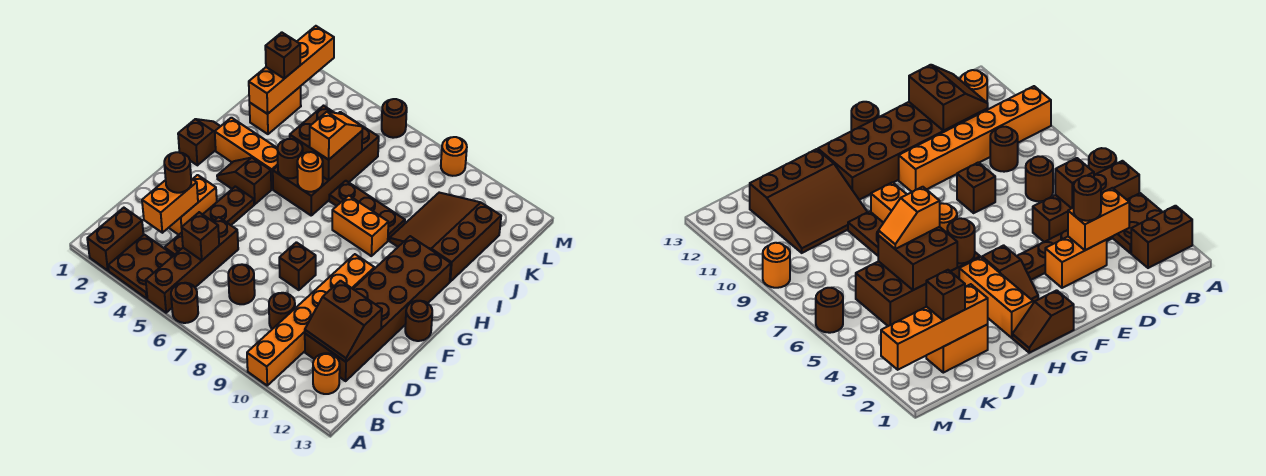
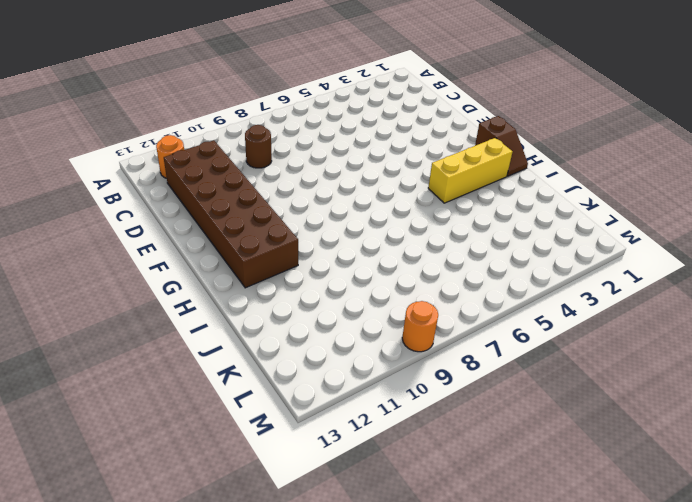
yellow 1x3 brick [428,138,512,203] -> orange 1x3 brick [215,118,278,189]
none -> brown 1x2 brick [87,208,143,271]
none -> brown 2x2 plate [108,235,174,298]
none -> brown 1x4 brick [146,217,238,313]
none -> brown 1x1 round brick [171,283,198,323]

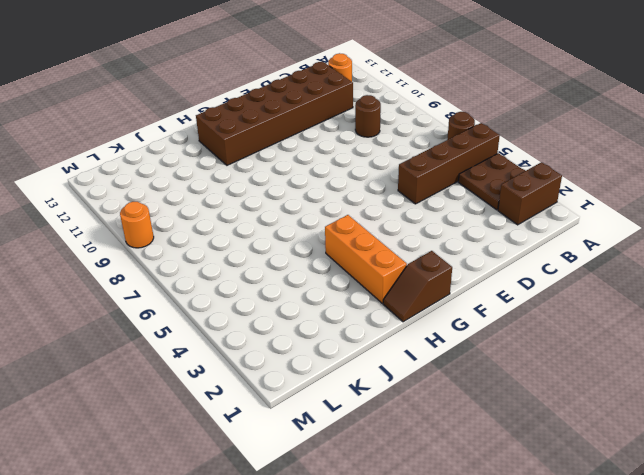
none -> orange 1x6 brick [247,254,374,385]
none -> brown 1x4 plate [165,186,254,255]
none -> brown 1x1 round brick [228,265,255,304]
none -> orange 1x2 brick [169,175,217,235]

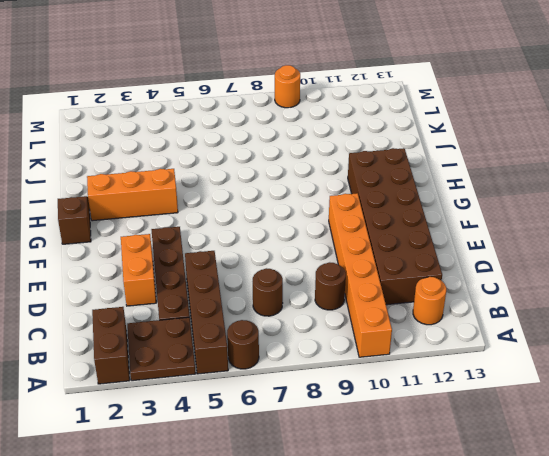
none -> brown 1x1 brick [279,242,316,290]
none -> brown 1x1 round brick [405,301,432,341]
none -> brown 1x2 slope [217,158,271,204]
none -> brown 2x4 brick [273,112,379,215]

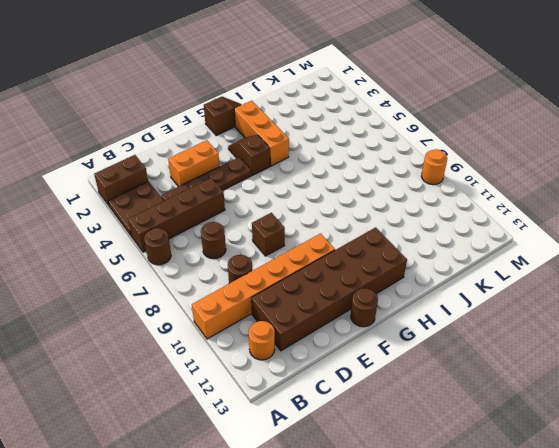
none -> brown 2x4 brick [273,112,379,215]
none -> orange 1x2 brick [332,196,388,256]
none -> brown 1x3 plate [329,181,405,240]
none -> brown 3x3 slope [390,193,501,282]

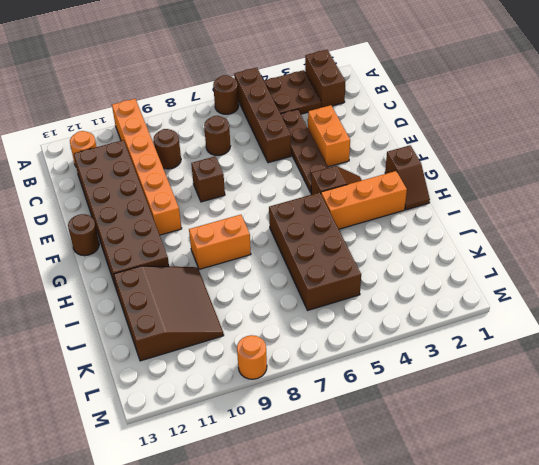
none -> brown 1x3 plate [329,181,405,240]
none -> orange 1x2 brick [249,86,301,134]
none -> brown 1x1 round brick [382,99,407,138]
none -> orange 1x2 brick [142,179,198,233]

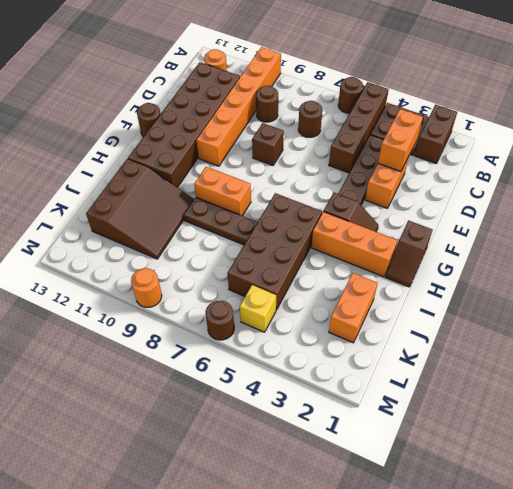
yellow 1x1 brick [240,285,276,332] -> none
none -> brown 1x1 brick [182,212,219,260]
none -> brown 2x2 slope [305,281,382,362]
none -> brown 1x1 round brick [278,139,303,178]
none -> orange 1x1 round brick [297,152,323,192]

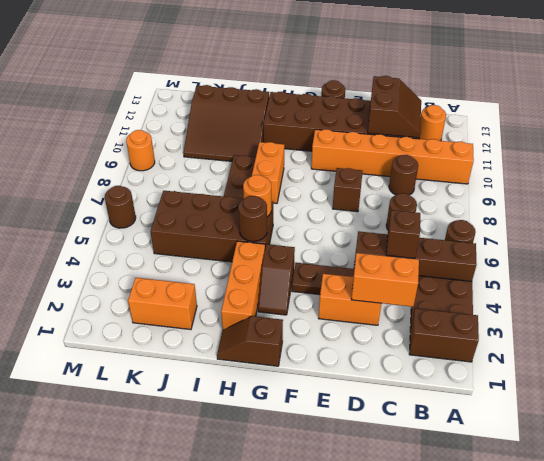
none -> brown 2x2 brick [290,106,362,180]
none -> orange 1x4 brick [249,26,334,114]
none -> brown 1x1 round brick [164,152,191,193]
none -> orange 1x2 slope [310,112,362,160]

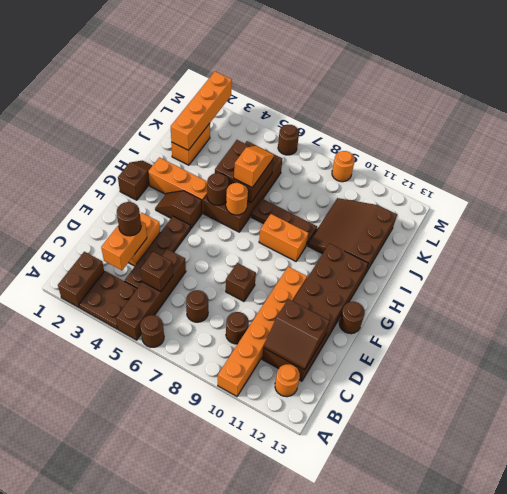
none -> brown 1x1 brick [265,32,301,79]

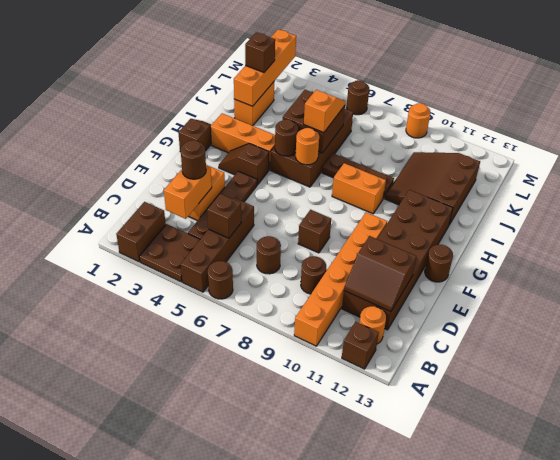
brown 1x1 brick [342,322,379,369] -> none

